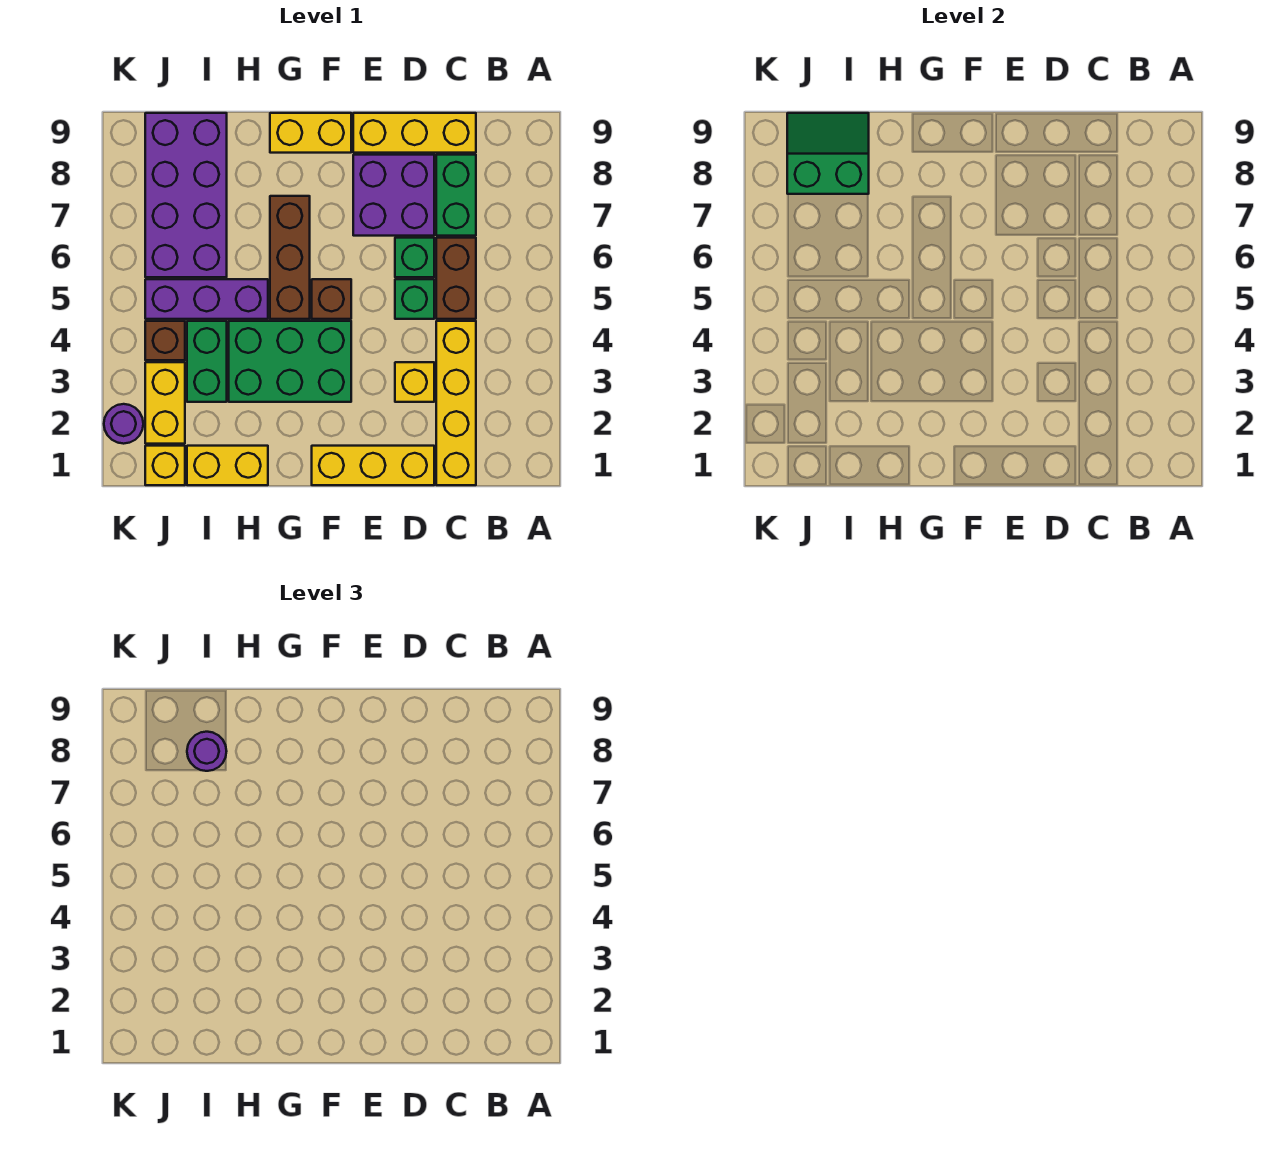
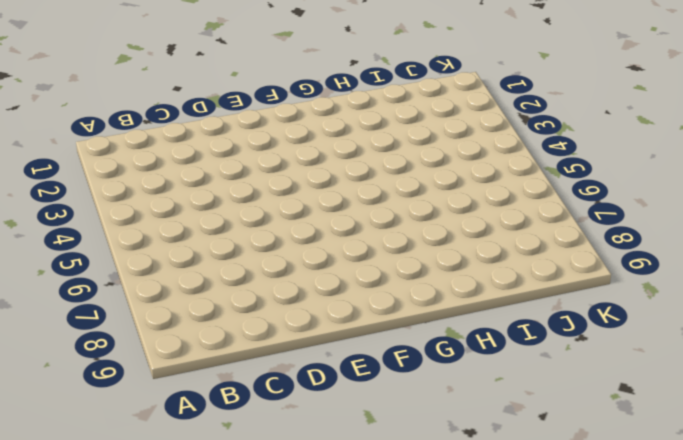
none -> yellow 1x4 brick [436,321,476,485]
none -> brown 1x2 brick [436,238,476,319]
none -> green 1x2 brick [436,155,476,236]

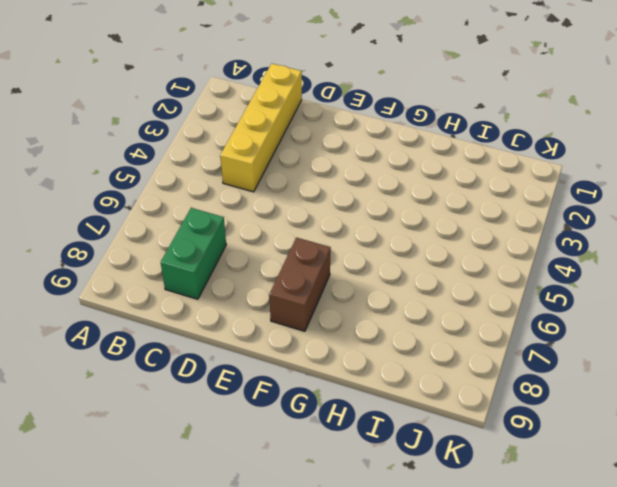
brown 1x2 brick [269,238,331,331] -> brown 1x2 brick moved to [436,238,476,319]
none -> yellow 1x3 brick [353,113,476,153]
none -> yellow 1x3 brick [312,446,434,485]
none -> yellow 1x1 brick [395,362,434,402]

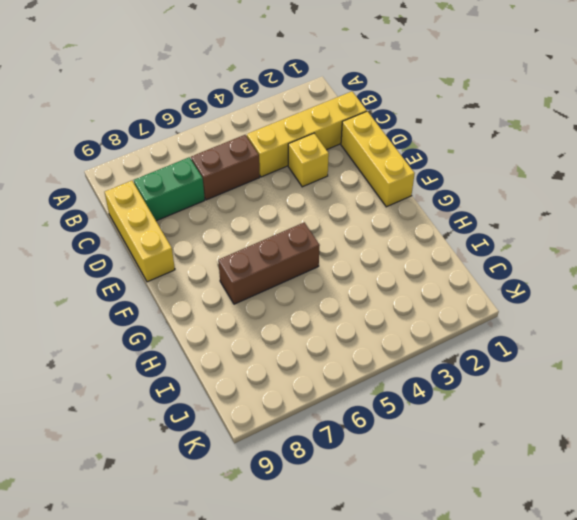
none -> green 1x1 brick [395,279,434,319]
none -> green 1x1 brick [395,238,434,277]
none -> purple 2x2 brick [353,155,434,236]

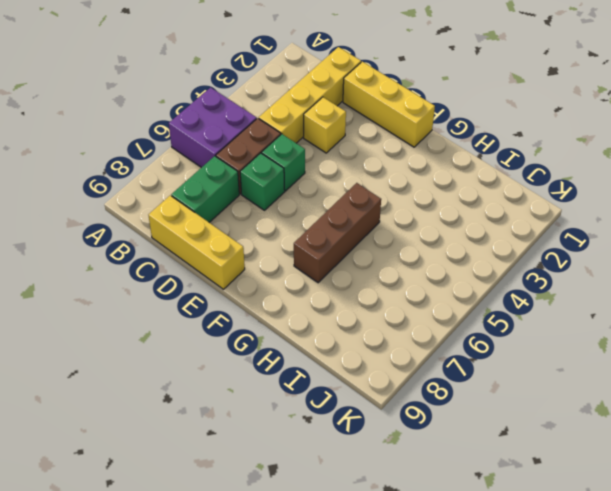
purple 2x2 brick [169,87,257,168] -> purple 2x2 brick moved to [353,155,434,236]
none -> green 2x3 brick [229,321,351,402]
none -> brown 1x1 brick [312,279,351,319]
none -> yellow 1x2 brick [270,113,351,153]

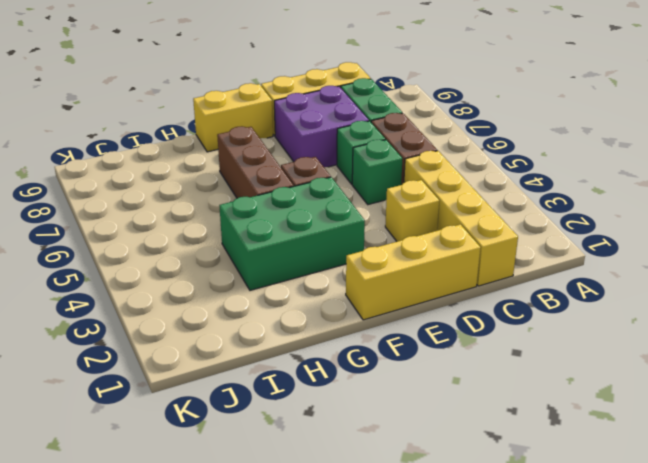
none -> yellow 1x2 brick [187,446,268,485]
none -> purple 1x3 brick [145,279,268,319]
none -> green 1x2 brick [187,321,227,402]

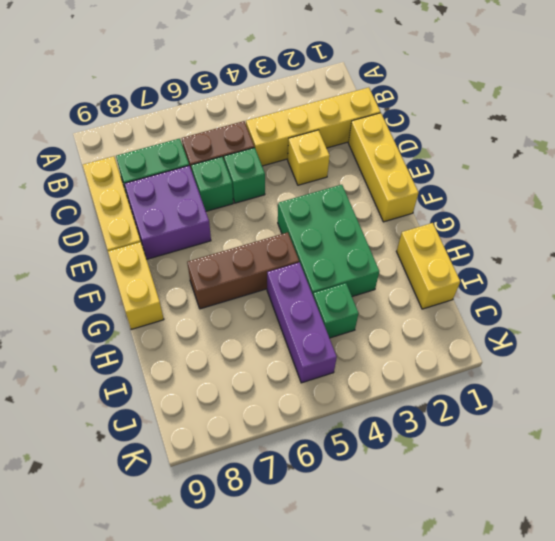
green 1x1 brick [313,283,359,338] -> green 1x2 brick [187,321,227,402]
none -> brown 1x1 brick [312,279,351,319]
none -> purple 2x4 brick [145,113,227,277]
none -> yellow 1x1 brick [145,446,185,485]

